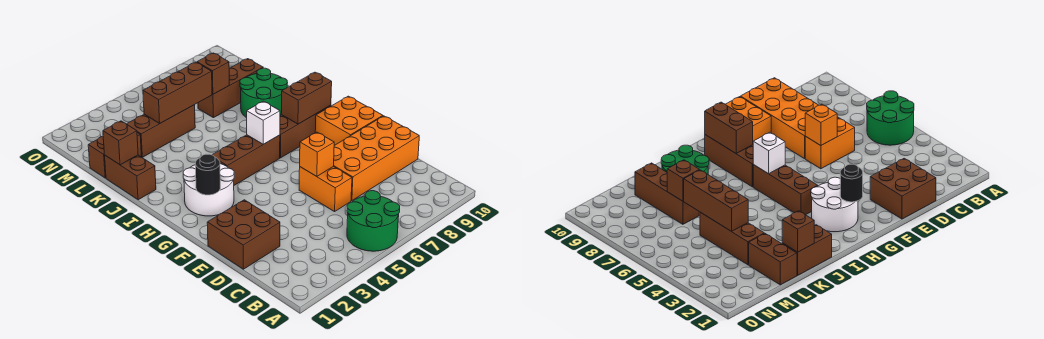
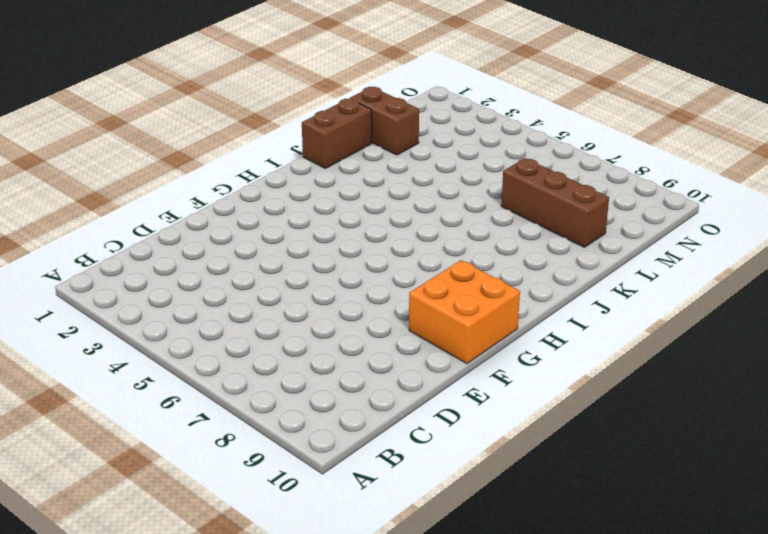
none -> green 2x2 round brick [347,191,400,251]
none -> brown 2x2 brick [207,200,280,269]
none -> orange 1x2 brick [299,167,352,212]

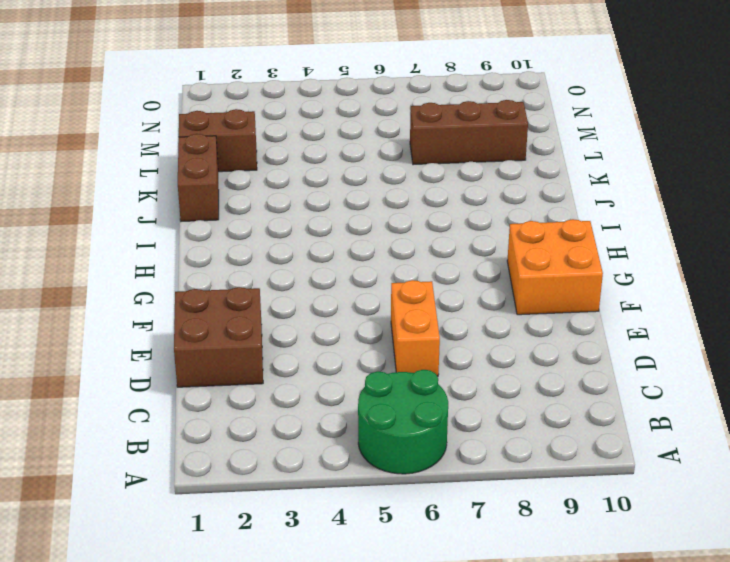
none -> orange 2x4 brick [333,116,419,201]
none -> white 2x2 round brick [183,164,234,216]
none -> brown 1x3 brick [212,135,280,185]

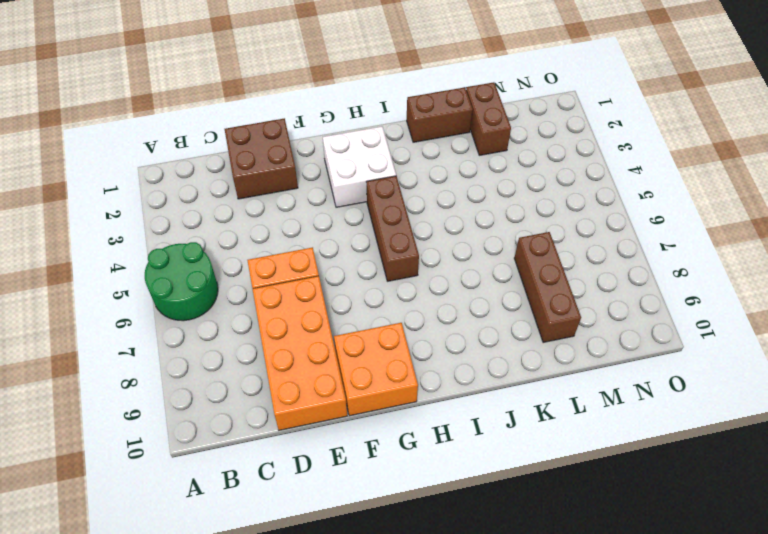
white 2x2 brick [323,126,396,207] -> white 2x2 round brick [183,164,234,216]
none -> brown 1x3 brick [280,105,331,158]
none -> green 2x2 round brick [240,68,288,118]
none -> brown 1x3 brick [127,105,195,157]

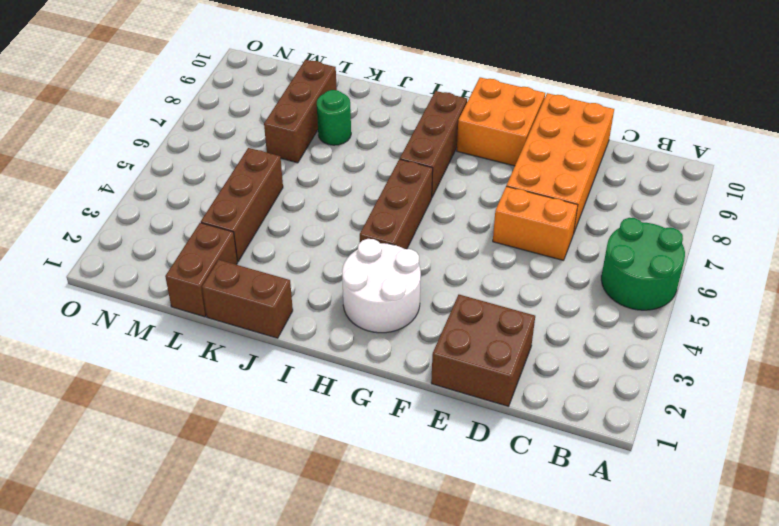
green 1x1 round brick [317,90,351,145] -> green 2x2 round brick [240,68,288,118]
none -> orange 1x1 brick [300,132,334,176]
none -> black 1x1 round brick [195,154,220,195]
none -> white 1x1 brick [247,101,280,144]

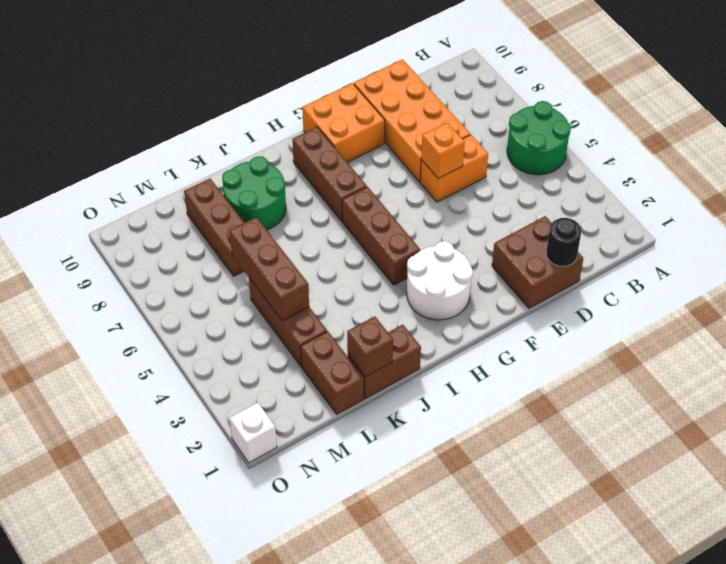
black 1x1 round brick [546,218,581,266] -> black 1x1 round brick moved to [195,154,220,195]
white 1x1 brick [229,403,277,463] -> white 1x1 brick moved to [247,101,280,144]
none -> brown 1x2 brick [281,72,332,124]
none -> brown 1x1 brick [197,53,229,94]

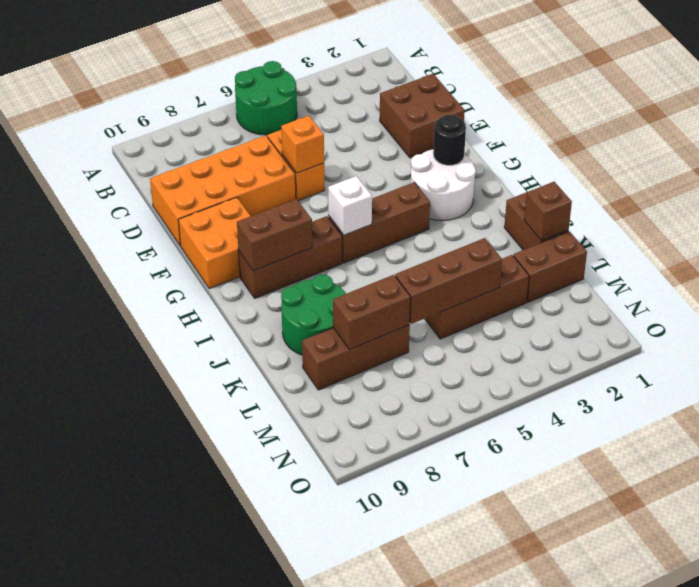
brown 1x2 brick [333,275,411,349] -> brown 1x1 brick [197,53,229,94]

